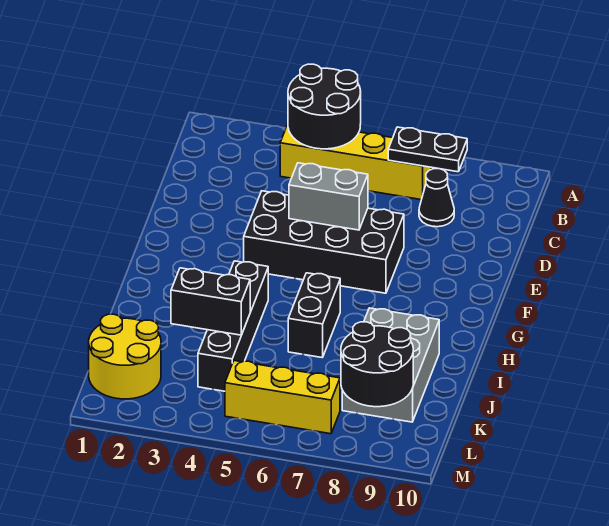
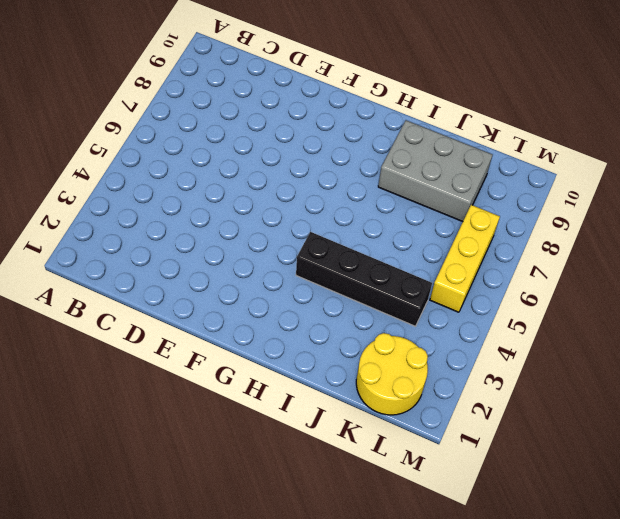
none -> yellow 1x4 brick [280,124,431,200]
none -> black 1x1 cone [419,169,454,227]
none -> black 2x4 brick [244,191,404,293]

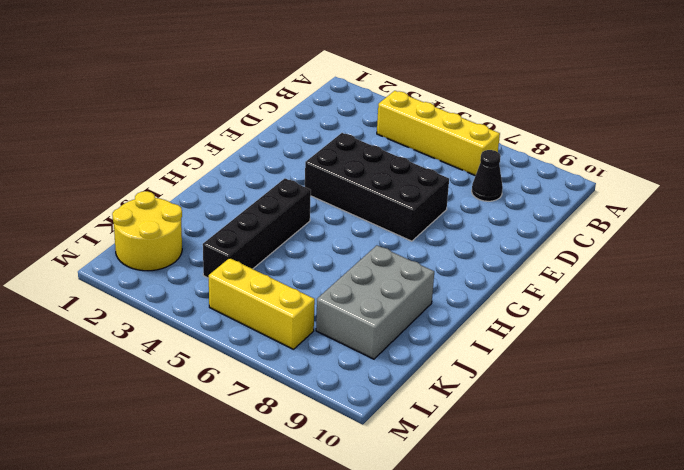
none -> black 1x2 brick [288,273,340,358]
none -> black 2x2 round brick [288,64,361,149]
none -> black 1x2 plate [388,127,467,172]

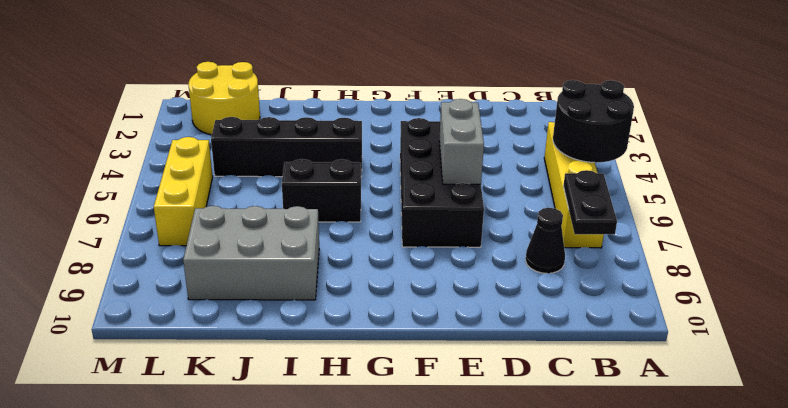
none -> black 1x2 brick [171,268,250,335]
none -> black 2x2 round brick [341,322,413,407]

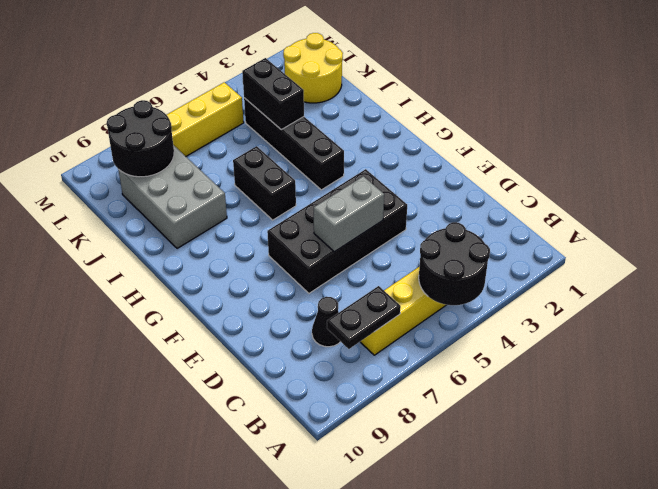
black 1x2 brick [242,58,304,129] -> black 1x2 brick turned to [171,268,250,335]

